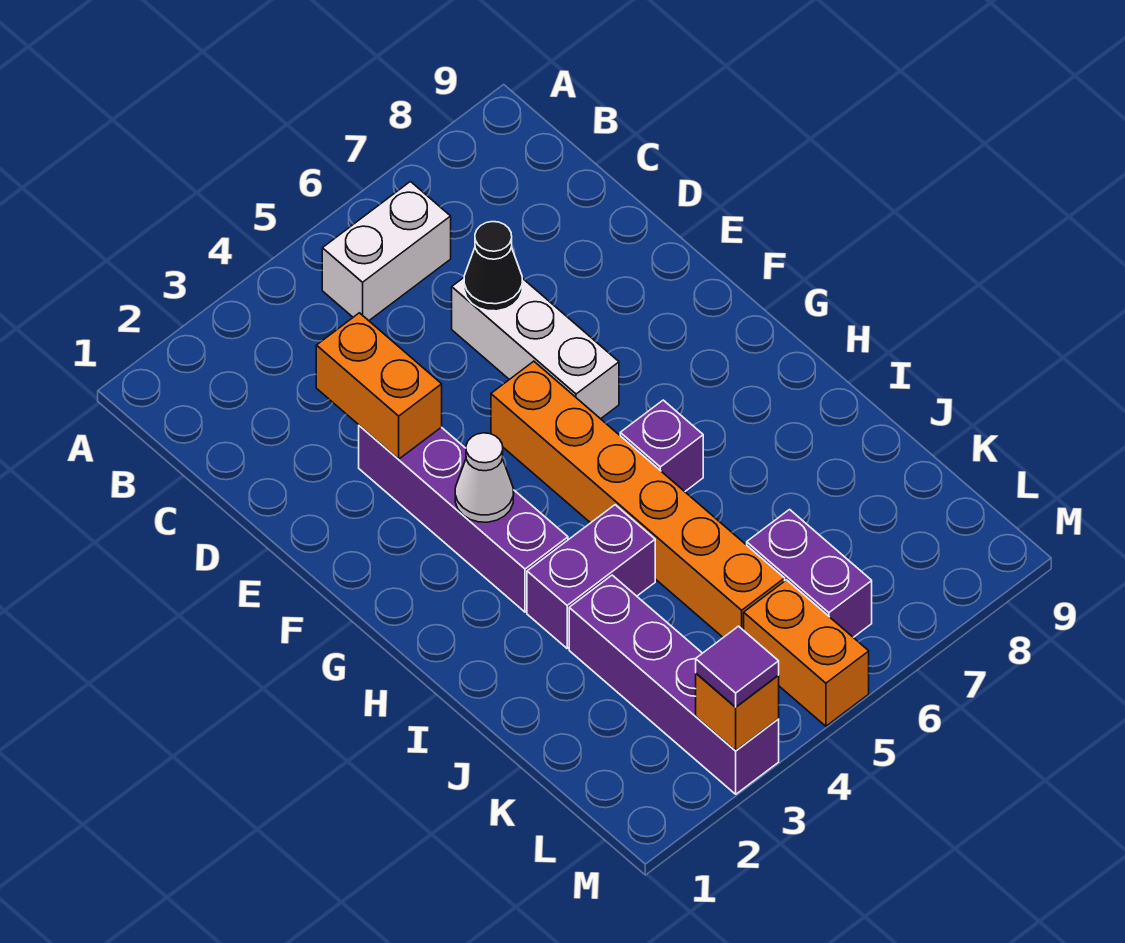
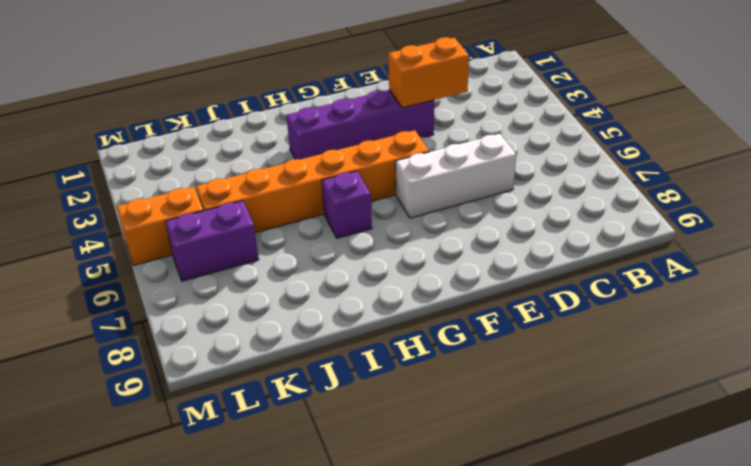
none -> white 1x2 brick [322,182,451,321]
none -> purple 1x2 brick [527,505,655,648]
none -> purple 1x4 brick [569,575,779,794]

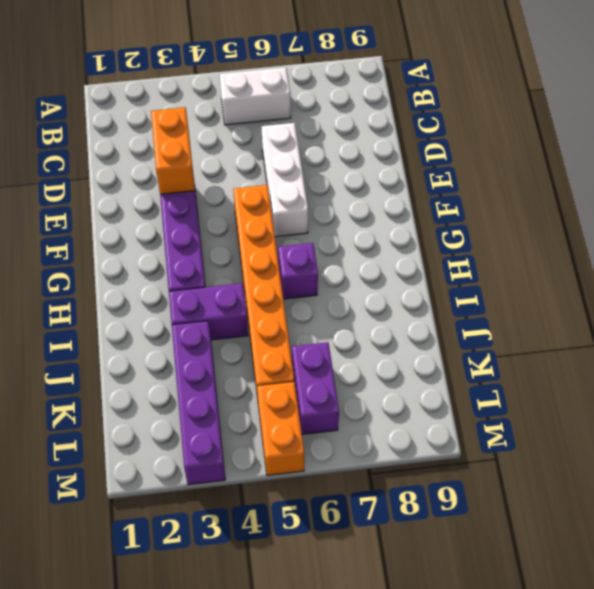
none -> black 1x1 cone [464,222,522,311]
none -> white 1x1 cone [455,433,514,522]
none -> orange 1x1 brick [696,673,779,751]

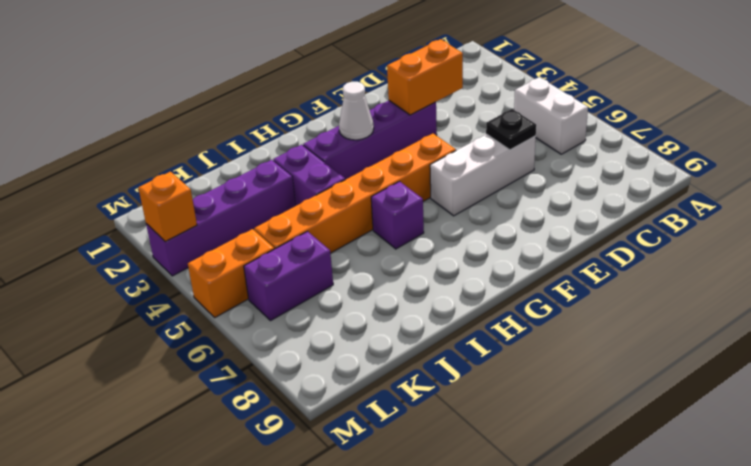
black 1x1 plate [486,109,536,150] -> black 1x1 cone [464,222,522,311]
none -> purple 1x1 tile [696,626,779,707]

